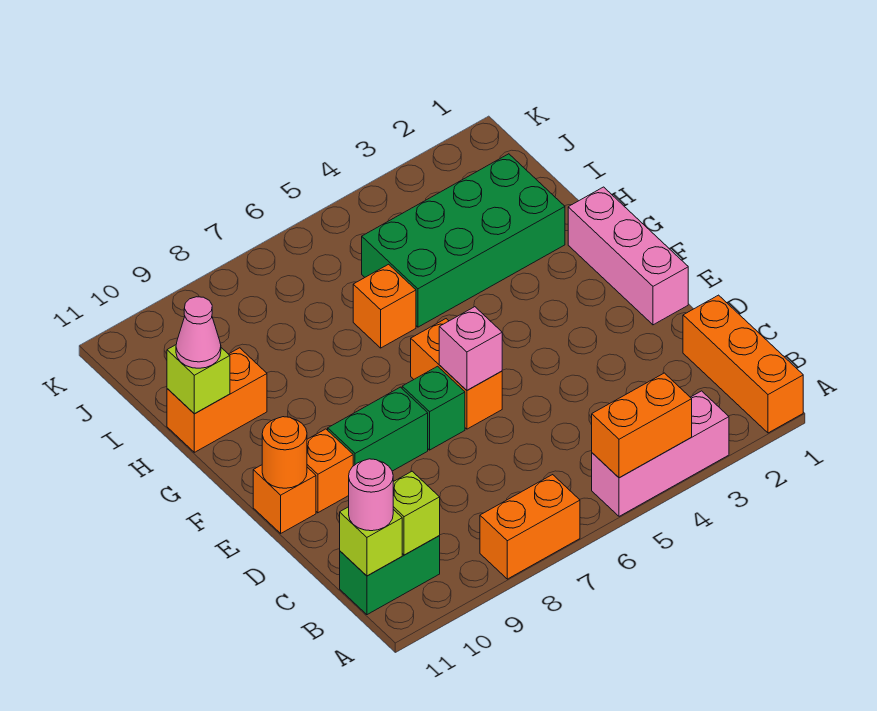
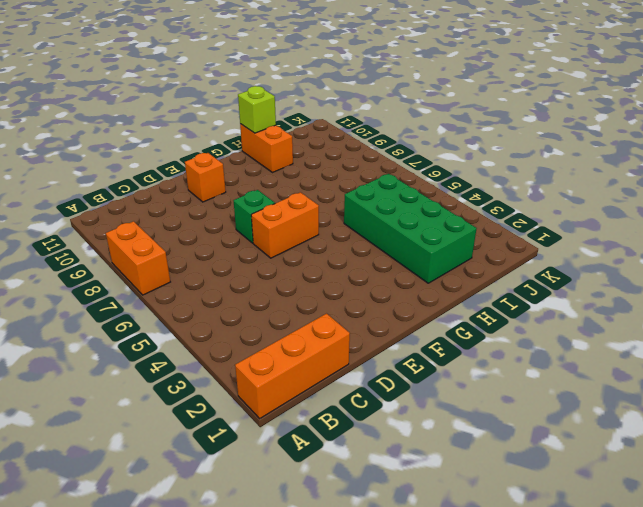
none -> pink 1x3 brick [592,391,729,516]
none -> green 1x2 brick [340,536,440,615]
none -> pink 1x3 brick [568,187,688,325]

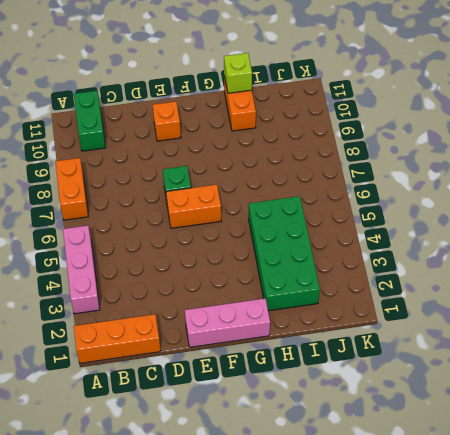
none -> green 1x2 brick [328,387,428,471]
none -> orange 1x1 brick [253,465,316,533]
none -> orange 1x1 brick [353,264,416,348]

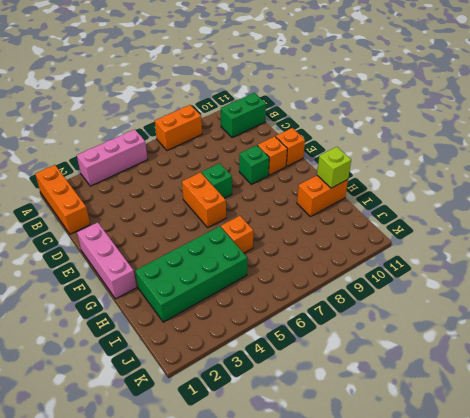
green 1x1 brick [239,145,269,184] -> green 1x2 brick [328,387,428,471]
none -> orange 1x2 brick [592,373,692,478]
none -> lime 1x1 brick [393,471,440,555]
none -> lime 1x1 brick [340,507,402,576]

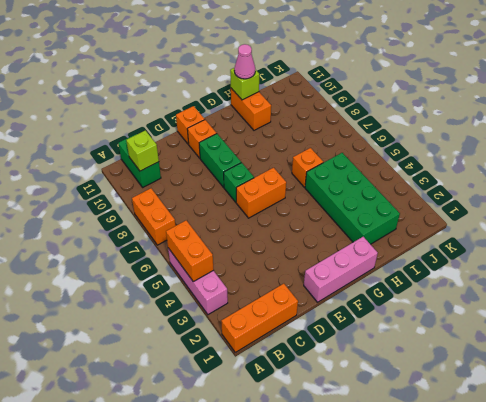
none -> lime 1x1 brick [340,507,402,576]
none -> pink 1x1 brick [439,307,502,390]
none -> orange 1x1 round brick [262,417,307,488]

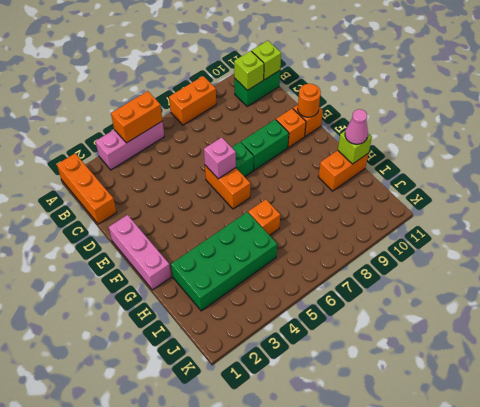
none -> pink 1x1 round brick [349,459,393,531]

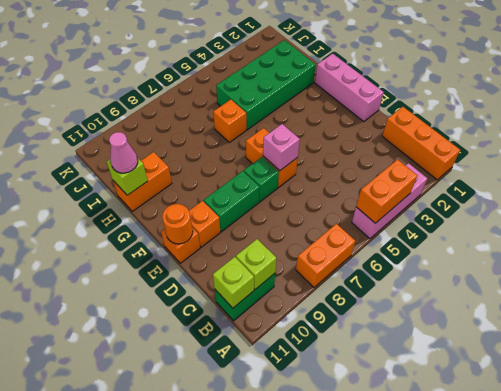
none -> pink 1x1 round brick [349,459,393,531]

